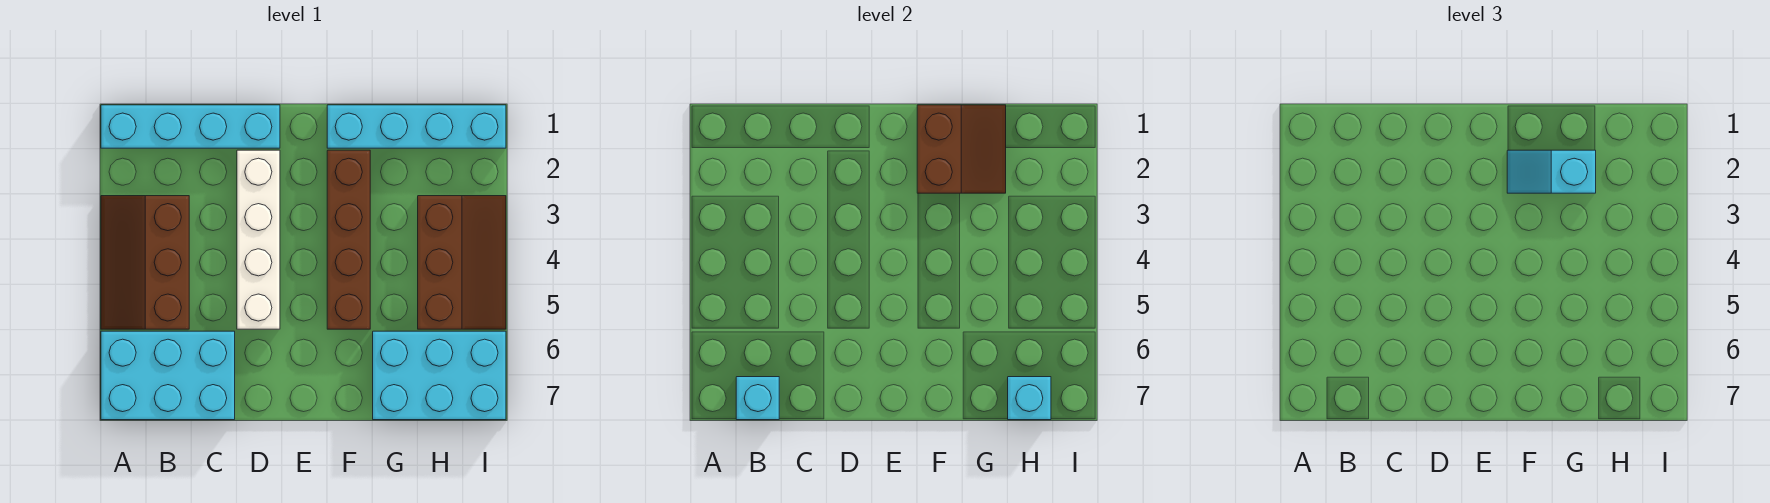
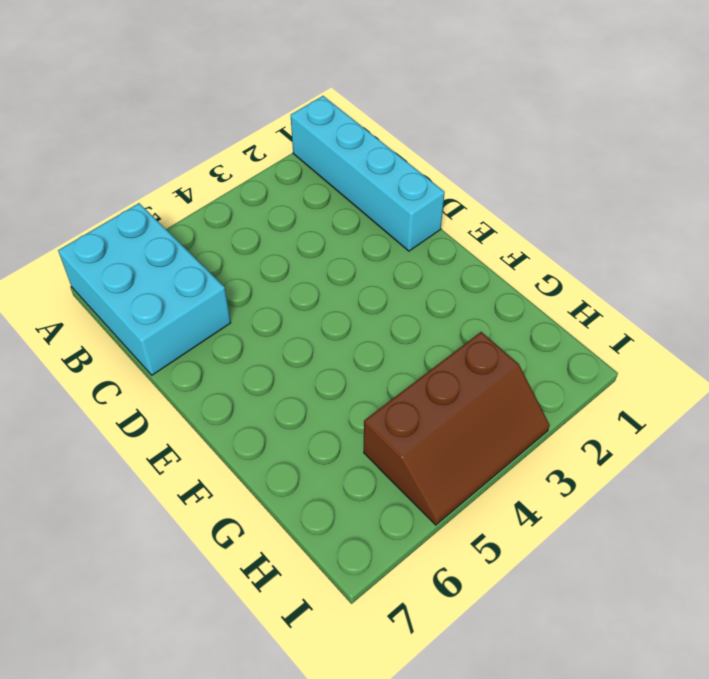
none -> brown 2x3 slope [101,196,189,329]
none -> white 1x4 brick [237,150,280,329]
none -> cyan 1x4 brick [327,105,506,148]

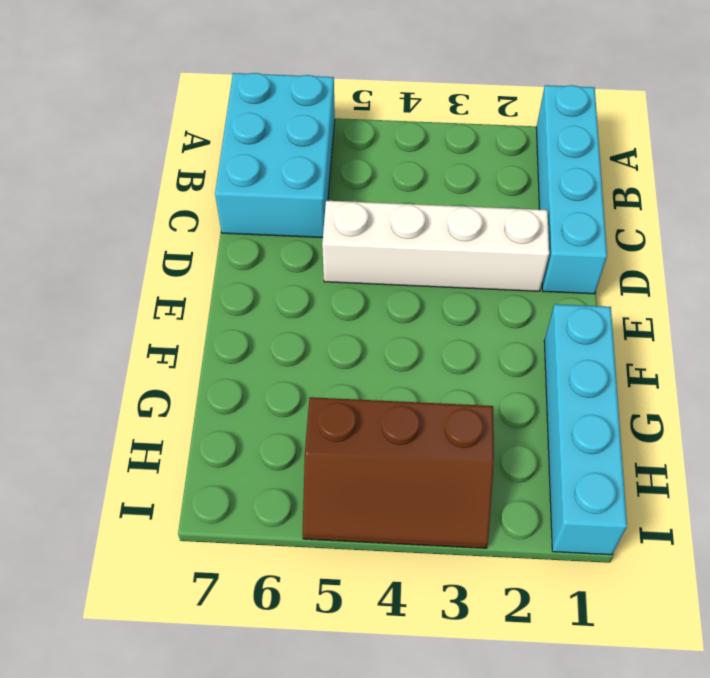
none -> brown 2x3 slope [101,196,189,329]
none -> brown 1x4 brick [327,150,370,329]
none -> cyan 2x3 brick [373,331,506,420]

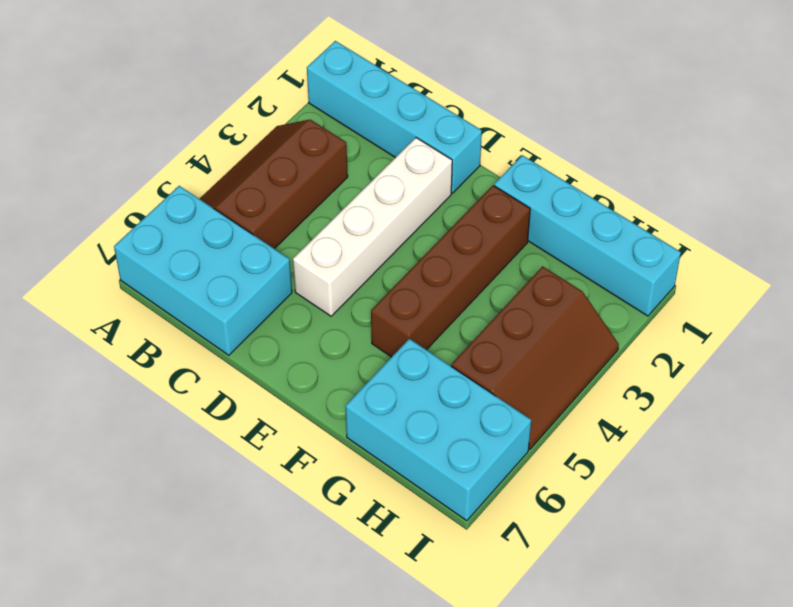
none -> cyan 1x1 brick [736,377,779,420]
none -> brown 2x2 slope [917,105,1006,193]
none -> cyan 1x1 brick [1008,377,1051,420]

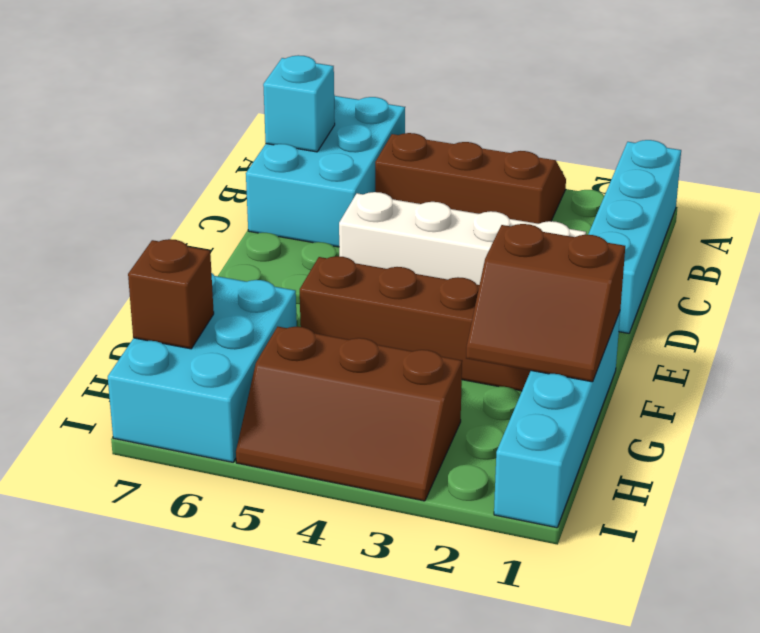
brown 1x1 brick [128,239,214,349] -> cyan 1x1 brick [1008,377,1051,420]
none -> cyan 1x2 slope [1507,150,1596,193]

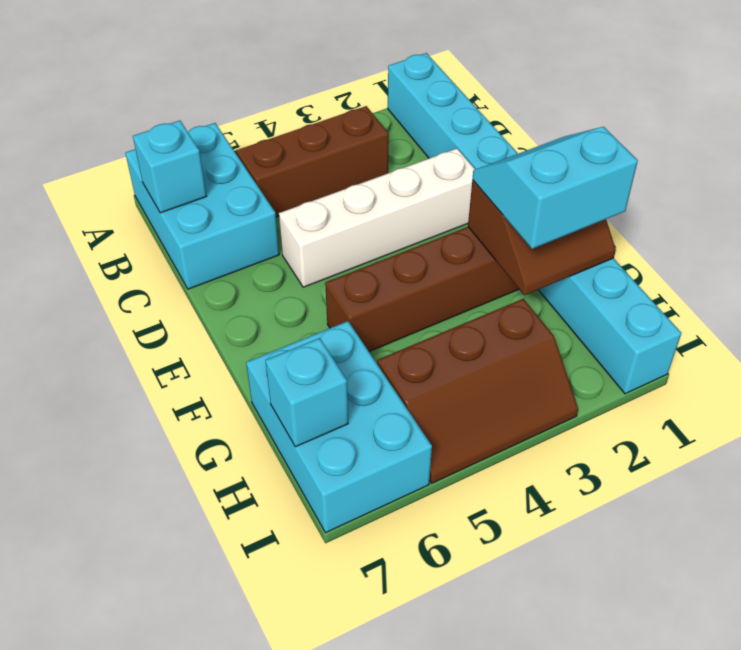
cyan 2x2 slope [472,127,638,249] -> cyan 1x2 slope [1507,150,1596,193]

